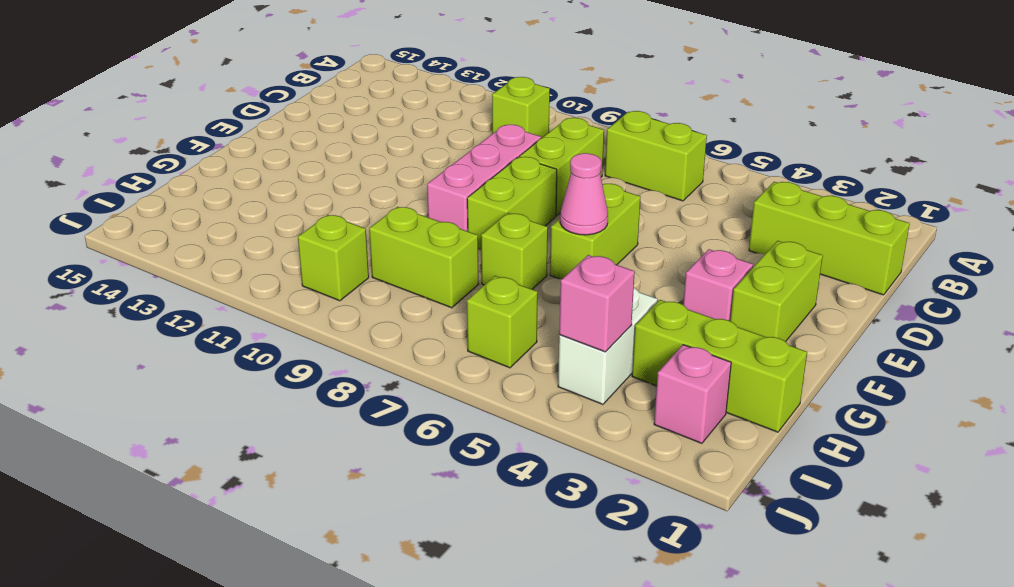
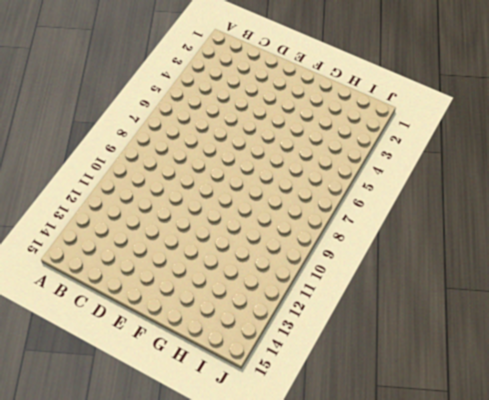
none -> lime 1x2 brick [605,111,707,201]
none -> lime 1x1 brick [492,77,550,138]
none -> lime 1x3 brick [749,182,910,295]

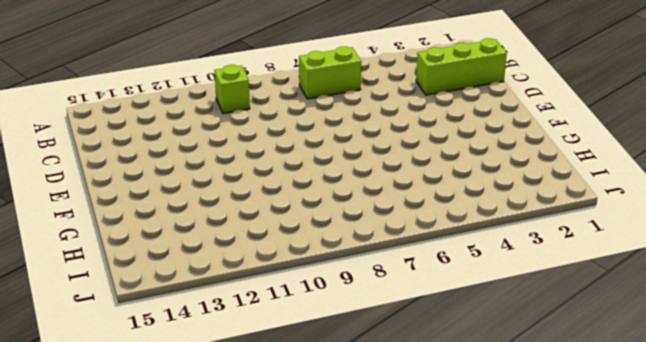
none -> lime 1x2 brick [520,118,604,216]
none -> pink 1x3 brick [427,125,541,231]
none -> lime 1x2 brick [730,241,823,342]

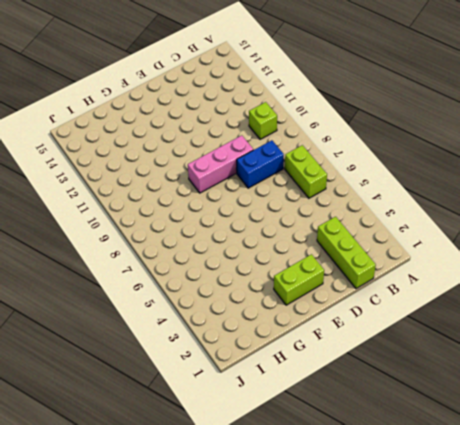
blue 1x2 brick [237,140,284,188] -> lime 1x2 brick [520,118,604,216]
none -> lime 1x2 brick [550,184,640,279]
none -> lime 1x2 brick [467,157,557,250]
none -> pink 1x1 brick [683,249,753,321]

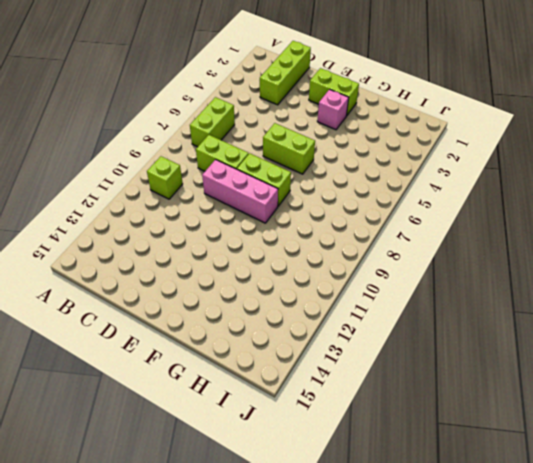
none -> lime 1x1 brick [481,213,548,289]
none -> lime 1x3 brick [632,300,807,432]
none -> white 1x2 brick [558,288,658,404]

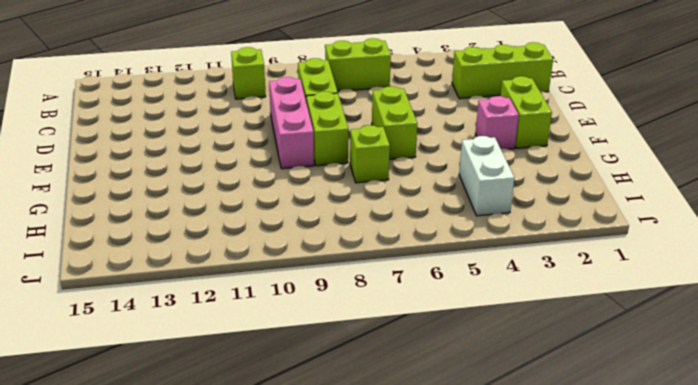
none -> lime 1x3 brick [632,300,807,432]
none -> lime 1x2 brick [369,207,479,308]
none -> pink 1x1 brick [654,345,731,443]

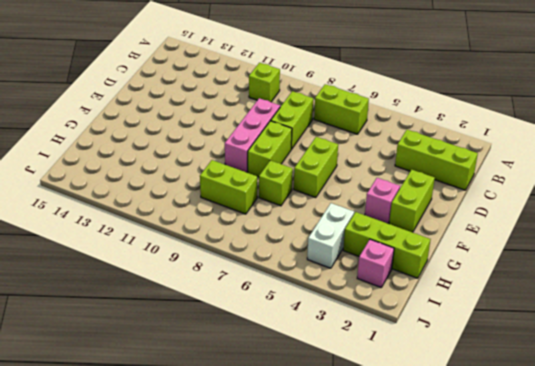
none -> lime 1x1 brick [467,276,538,368]
none -> lime 1x1 brick [298,215,369,301]
none -> pink 1x1 cone [560,153,608,235]

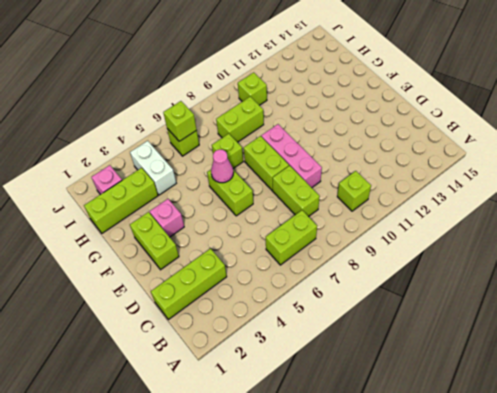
lime 1x1 brick [163,101,197,141] -> none
none -> pink 1x1 brick [559,255,635,352]

